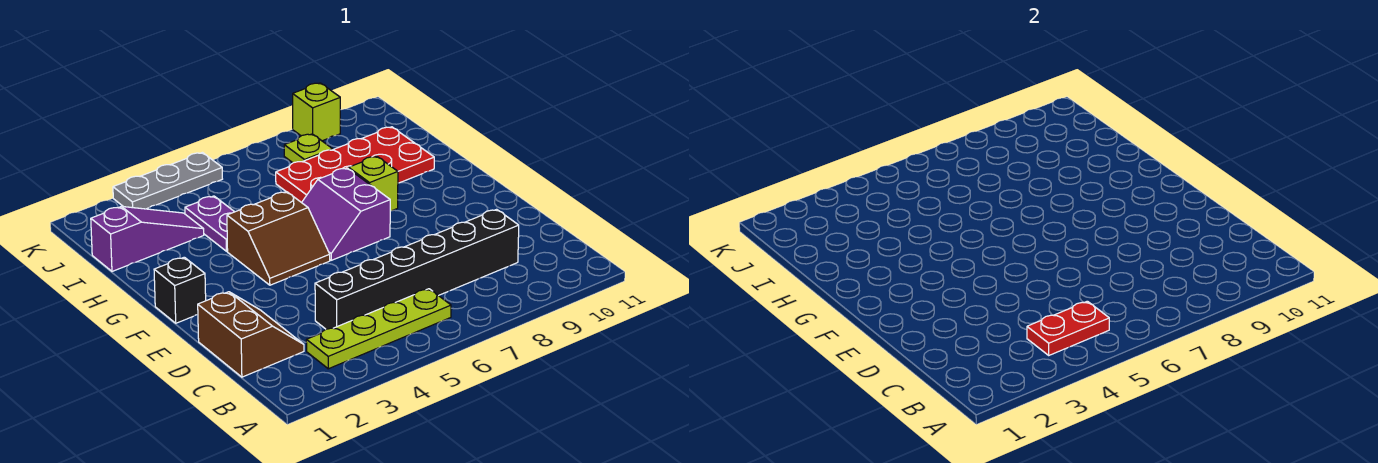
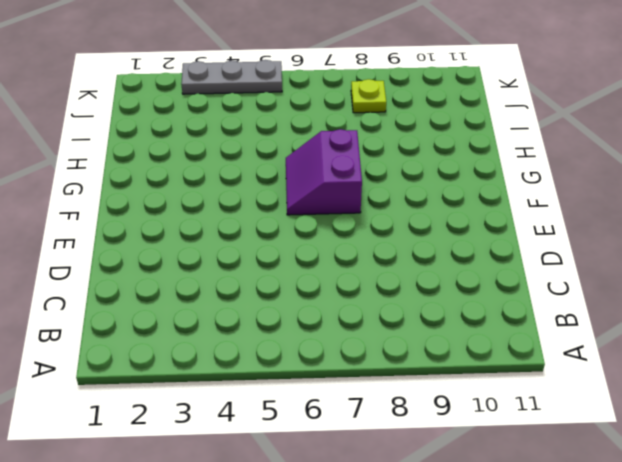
none -> lime 1x4 plate [306,289,451,369]
none -> brown 2x2 slope [198,292,304,377]
none -> black 1x6 brick [315,209,519,329]

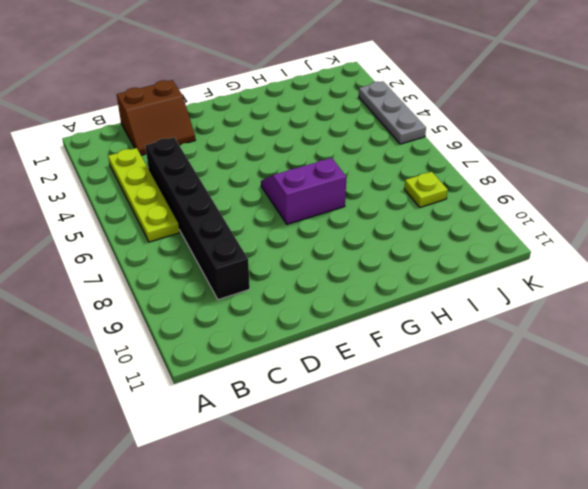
none -> black 1x1 brick [154,257,206,323]
none -> brown 2x2 slope [227,192,330,285]
none -> lime 1x1 brick [349,156,398,211]

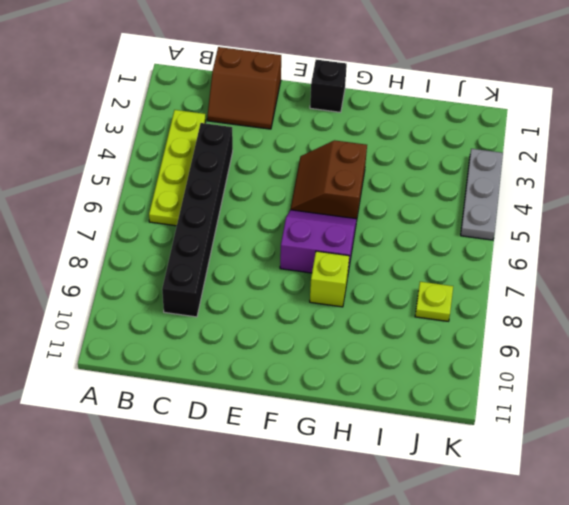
none -> purple 1x2 plate [185,196,234,251]
none -> red 2x4 plate [276,127,434,203]
none -> purple 1x3 slope [91,206,204,271]

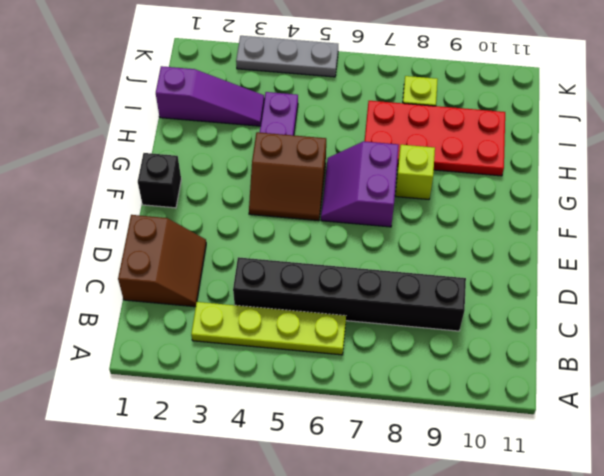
none -> lime 1x1 brick [293,83,340,141]
none -> red 1x2 plate [1027,301,1109,355]

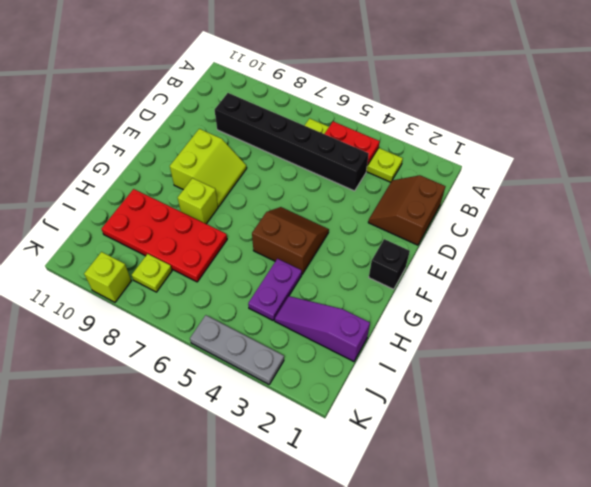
lime 2x2 slope [170,129,247,206] -> none
none -> purple 2x2 slope [302,168,390,260]

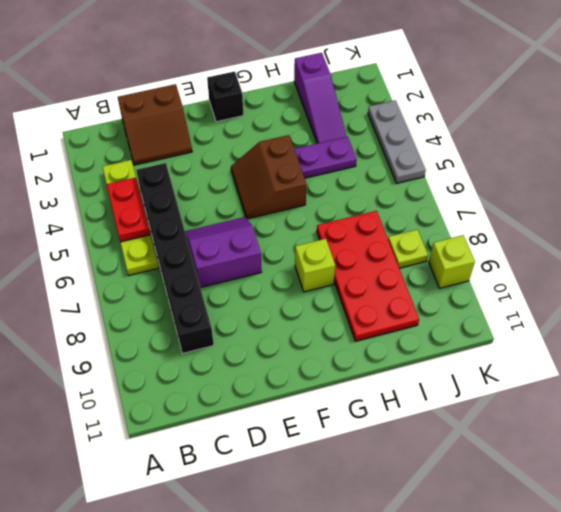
purple 2x2 slope [185,217,262,287] -> purple 2x2 slope moved to [302,168,390,260]

